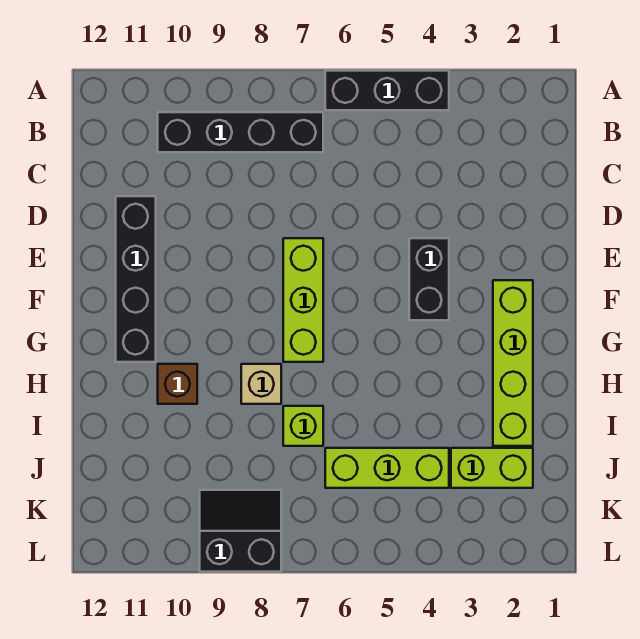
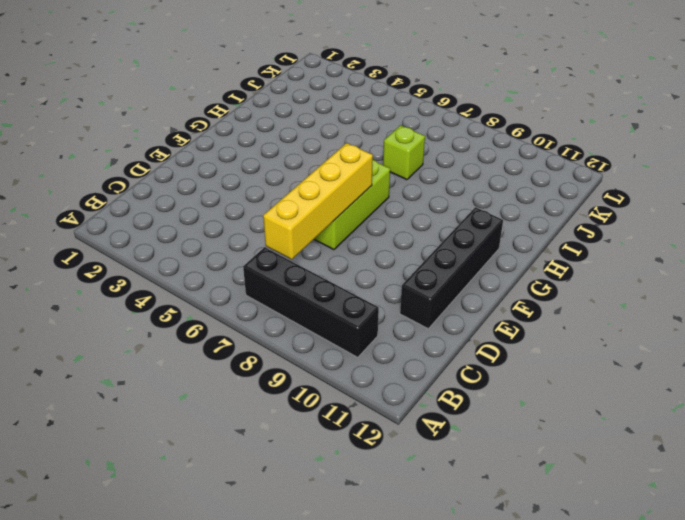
yellow 1x4 brick [263,143,373,259] -> none
none -> black 1x3 brick [325,71,449,110]
none -> black 1x2 brick [409,238,449,320]
none -> lime 1x4 brick [493,280,533,446]

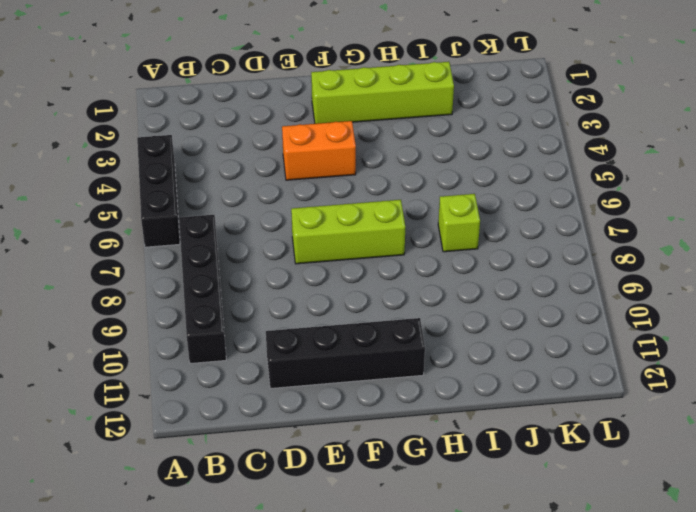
orange 1x2 brick [282,121,356,180] -> black 1x2 brick [409,238,449,320]
none -> tan 1x1 brick [241,364,281,404]
none -> brown 1x1 brick [158,364,197,404]
none -> lime 1x2 brick [451,448,533,488]

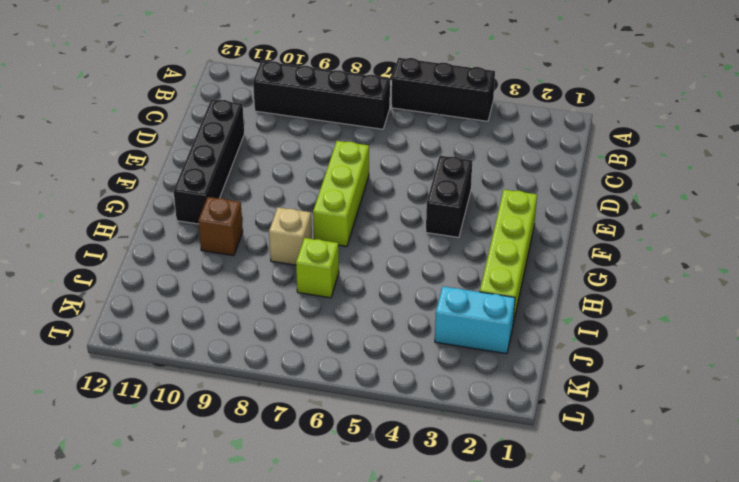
cyan 1x2 brick [435,286,515,354] -> lime 1x2 brick [451,448,533,488]
none -> lime 1x3 brick [325,448,449,488]
none -> black 2x2 slope [200,490,281,572]

